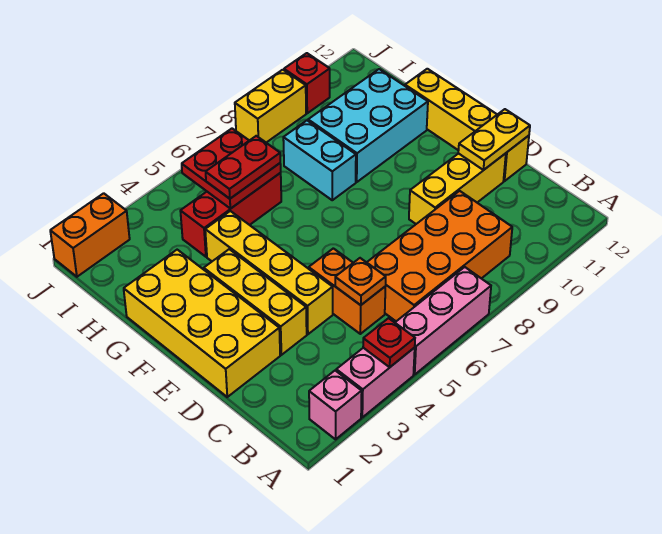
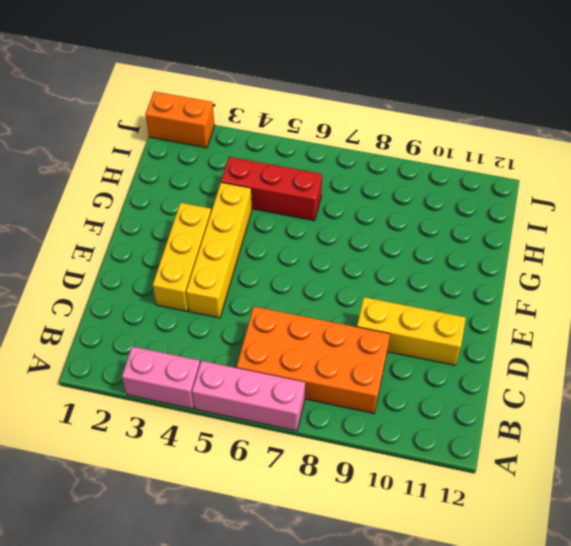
none -> pink 1x1 brick [309,371,362,439]
none -> orange 1x2 brick [309,248,385,334]
none -> yellow 2x4 brick [124,250,280,397]

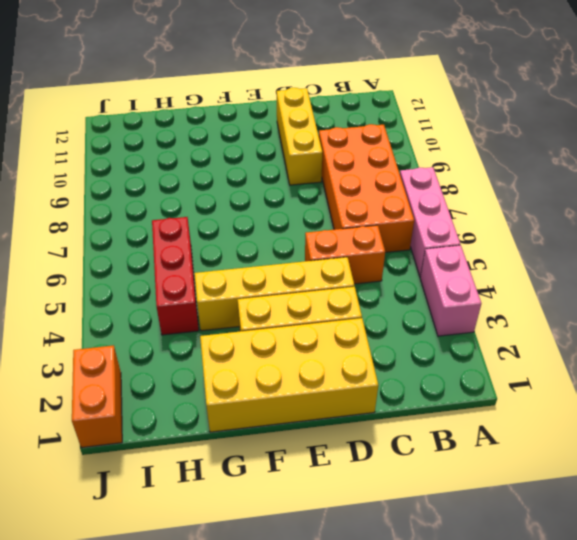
none -> pink 1x1 brick [309,371,362,439]
none -> yellow 1x4 brick [405,69,529,181]
none -> cyan 1x2 brick [283,121,356,200]

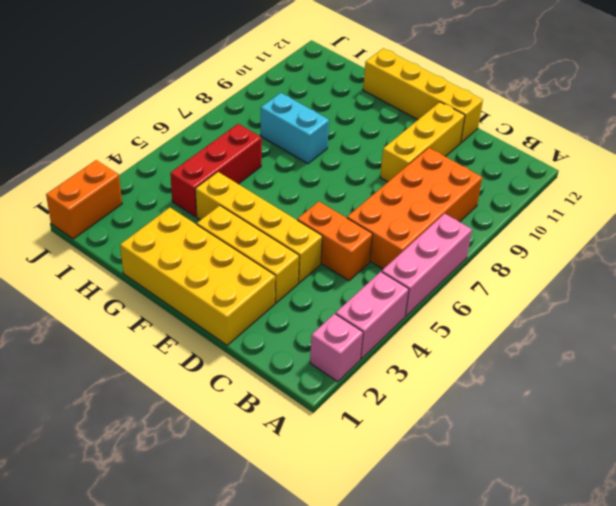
none -> cyan 2x3 brick [308,69,428,182]
none -> yellow 1x2 brick [235,70,306,143]
none -> red 1x1 brick [284,53,330,113]

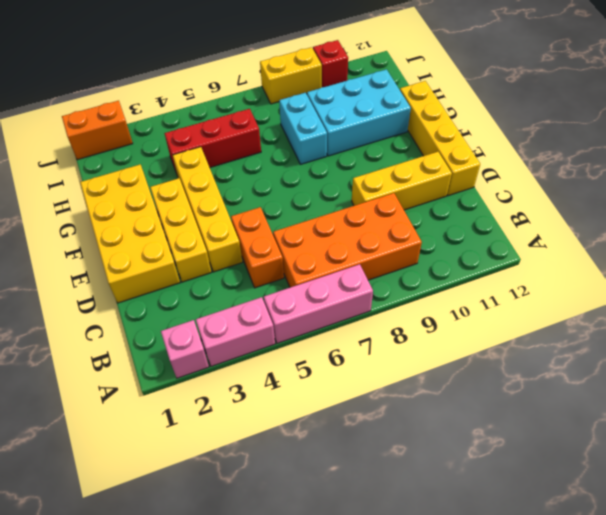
none -> red 1x1 plate [363,318,415,367]
none -> orange 1x1 plate [335,258,386,305]
none -> yellow 1x2 plate [458,109,530,170]

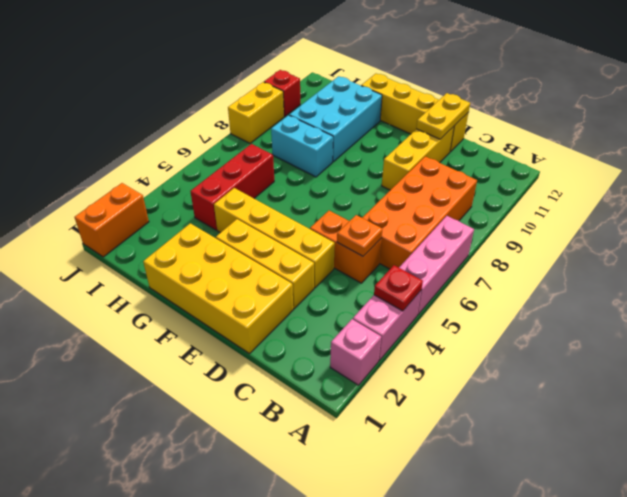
none -> red 2x2 plate [182,129,281,209]
none -> red 1x2 plate [206,136,280,199]

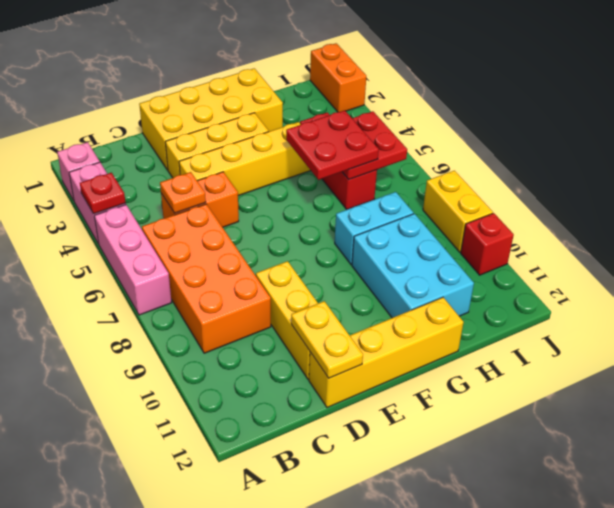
red 2x2 plate [286,110,379,180] -> red 1x2 plate [206,136,280,199]

